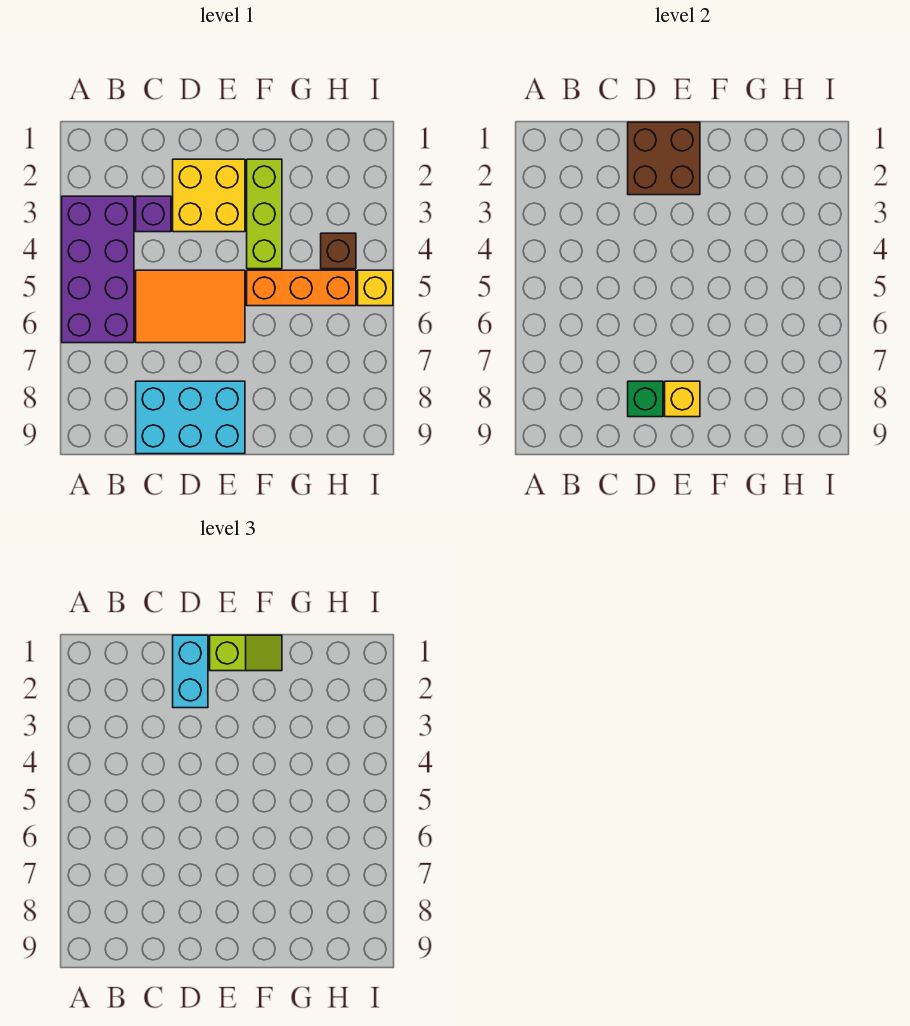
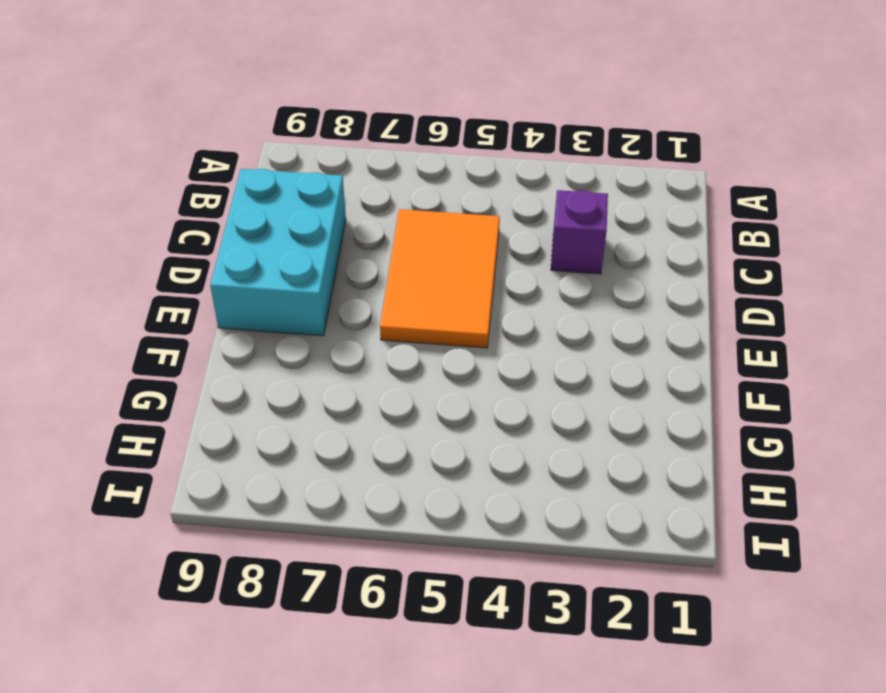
none -> purple 2x4 brick [62,196,134,343]
none -> yellow 2x2 brick [173,159,245,232]
none -> lime 1x3 brick [247,159,282,269]

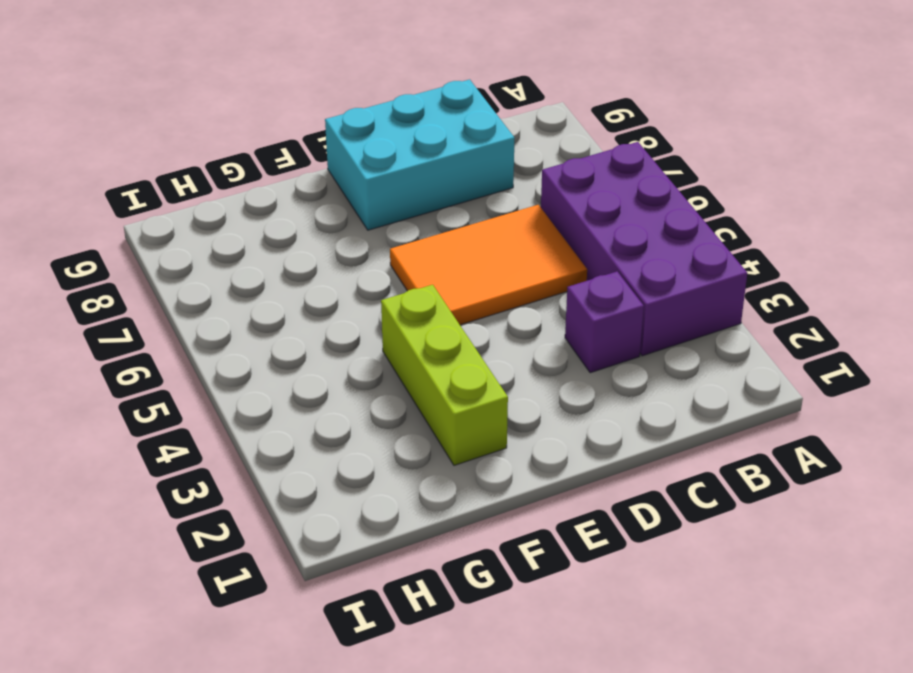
none -> yellow 2x2 brick [173,159,245,232]
none -> orange 1x3 brick [247,270,356,306]
none -> brown 1x1 brick [321,233,356,269]

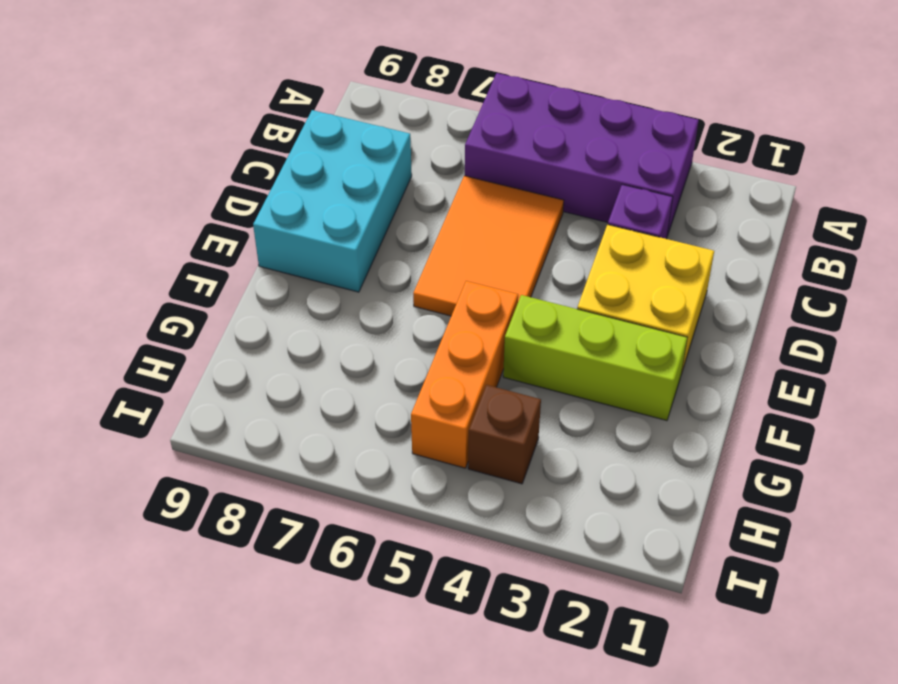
none -> yellow 1x1 brick [358,270,393,306]
none -> brown 2x2 brick [628,122,700,195]
none -> green 1x1 brick [628,381,663,417]

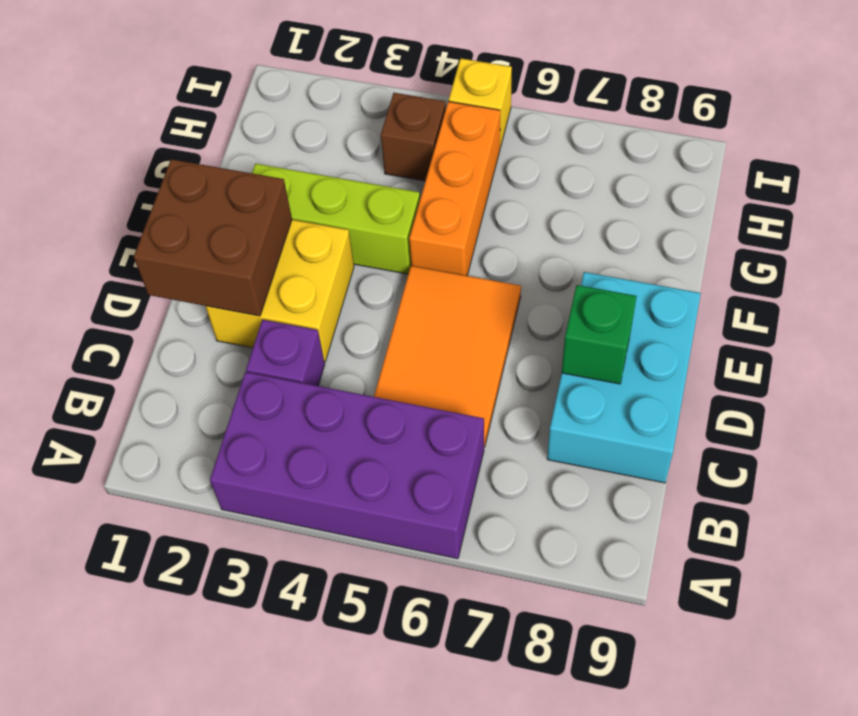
none -> yellow 1x1 brick [665,381,700,417]
none -> cyan 1x2 brick [173,635,208,708]
none -> lime 1x2 slope [210,635,282,671]

